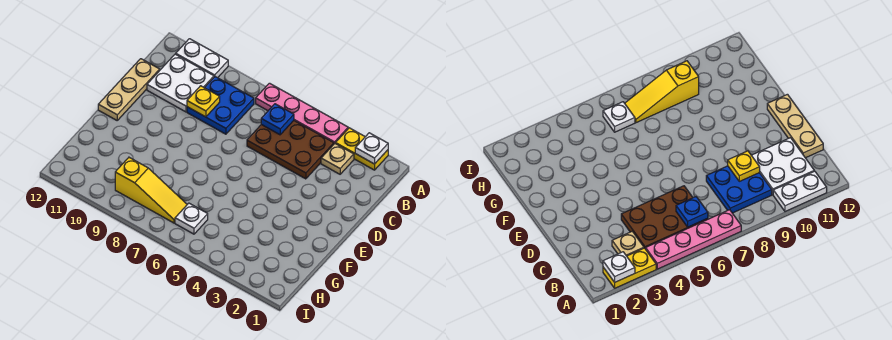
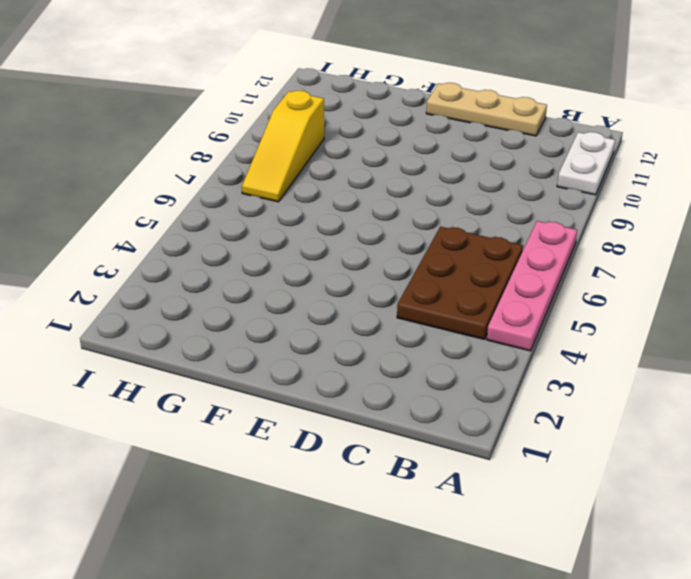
none -> yellow 1x2 plate [336,128,388,170]
none -> tan 1x1 plate [321,144,354,174]
none -> blue 2x2 plate [187,77,254,134]

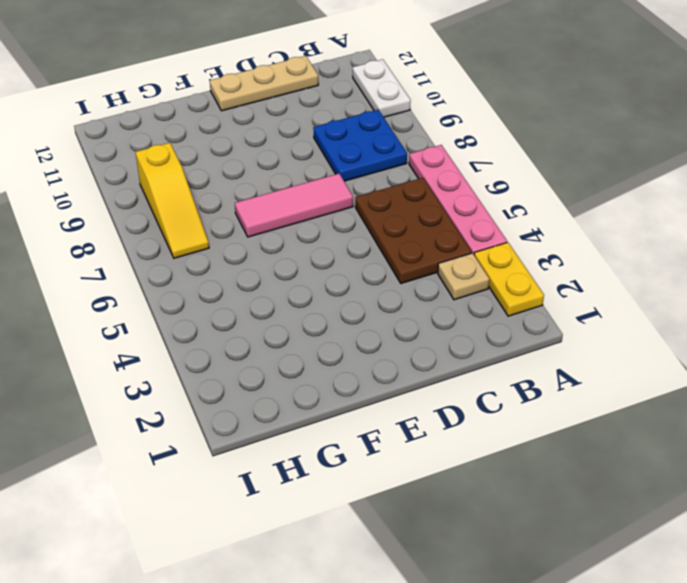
pink 1x3 tile [235,174,353,237] -> none
none -> white 2x2 plate [147,54,214,112]
none -> white 1x1 plate [175,203,208,234]
none -> white 1x1 plate [355,133,388,164]

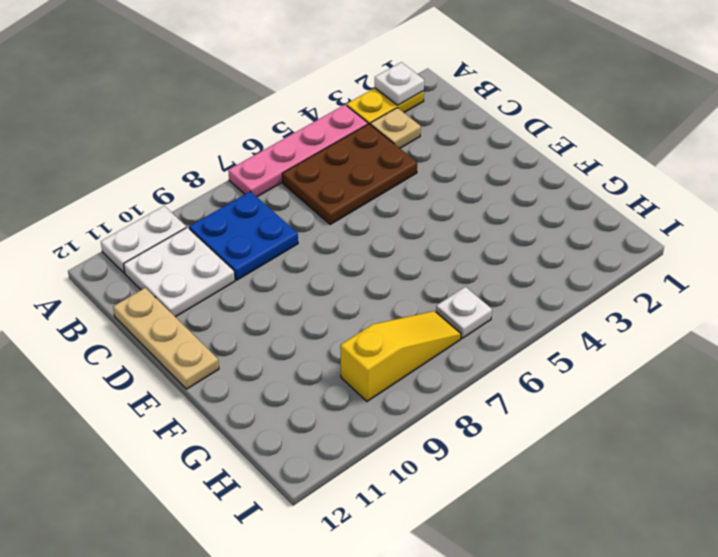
none -> blue 1x1 plate [261,104,294,135]
none -> yellow 1x1 plate [187,86,220,117]

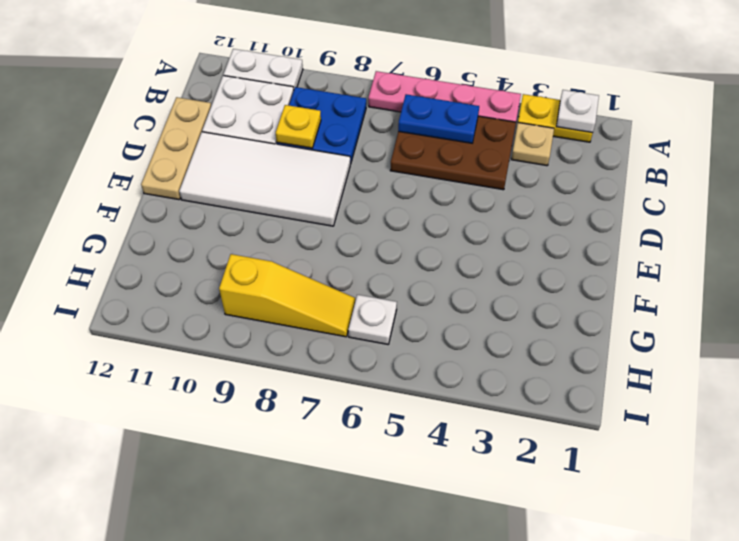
blue 1x2 plate [398,94,479,143] -> blue 1x1 plate [261,104,294,135]
white 2x4 tile [179,132,350,226] -> none

